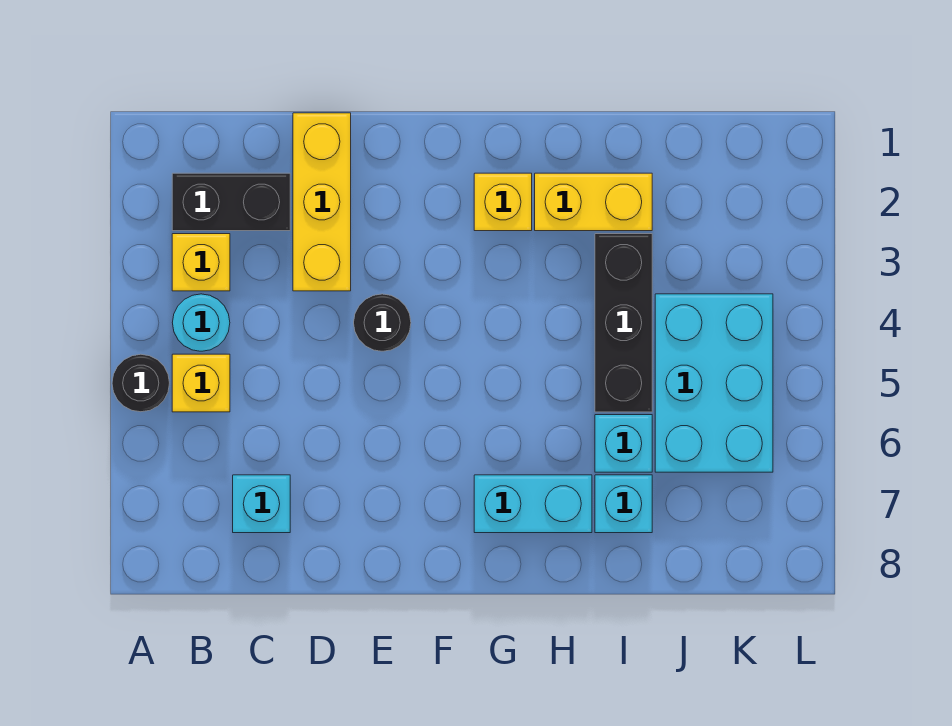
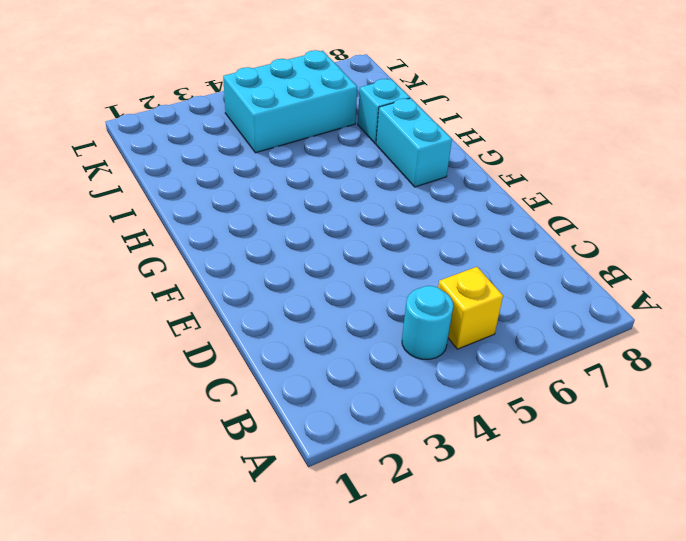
none -> black 1x1 round brick [112,354,169,412]
none -> black 1x2 brick [172,173,290,231]
none -> yellow 1x1 brick [172,234,230,291]

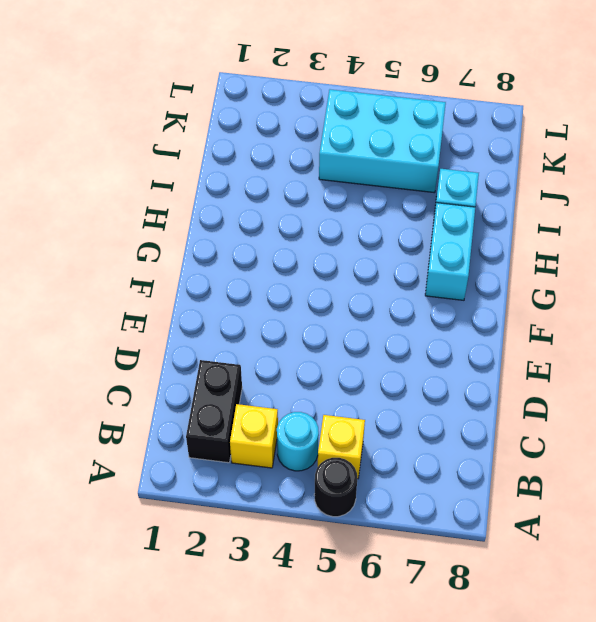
none -> cyan 1x1 brick [233,475,290,533]
none -> yellow 1x3 brick [293,113,351,291]
none -> black 1x1 round brick [354,294,411,351]

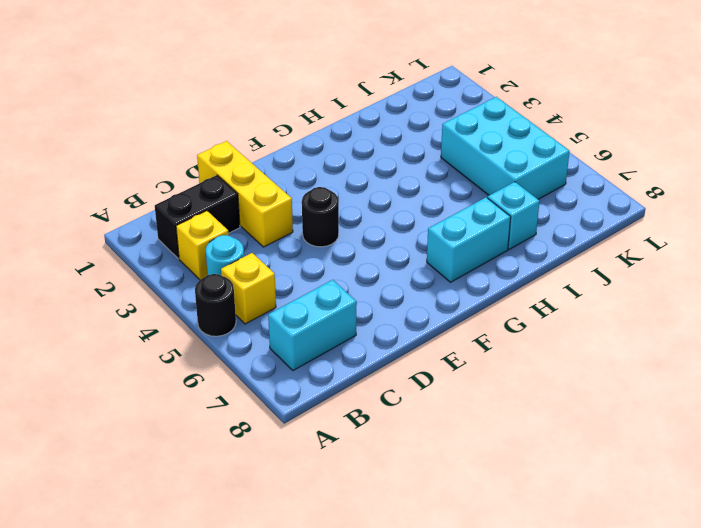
cyan 1x2 brick [268,280,357,370] -> cyan 1x1 brick [233,475,290,533]
none -> yellow 1x1 brick [474,173,532,231]
none -> yellow 1x2 brick [535,173,652,231]
none -> black 1x3 brick [595,234,652,412]

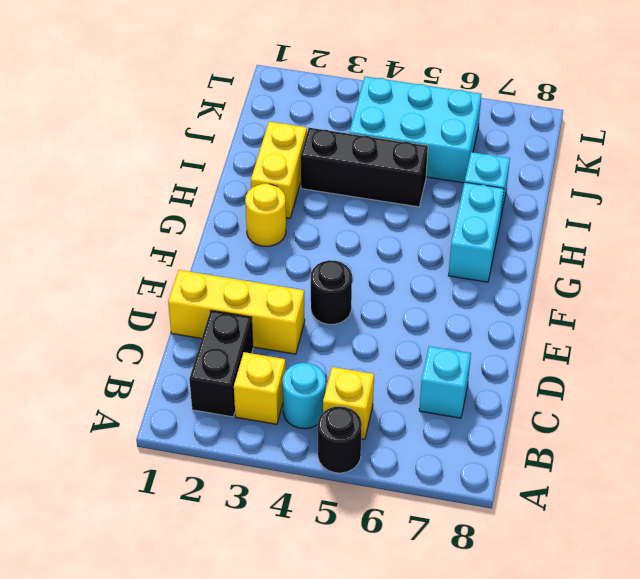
yellow 1x1 round brick [245,184,286,246] -> yellow 1x1 brick [474,173,532,231]
none -> cyan 1x1 brick [595,415,652,472]

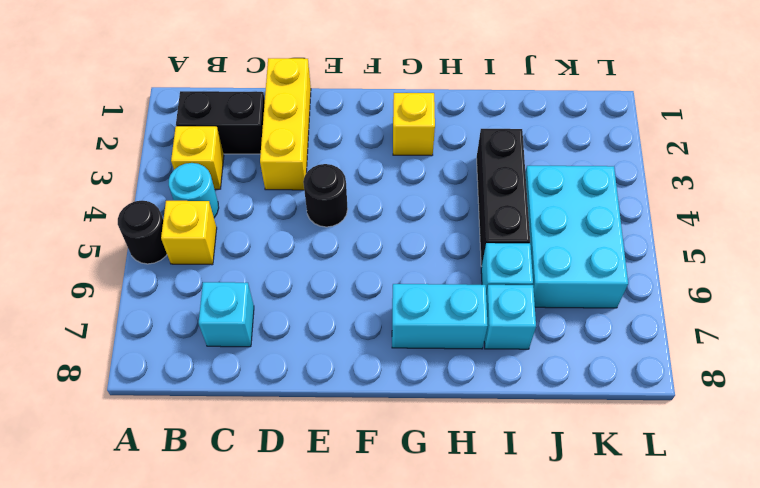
none -> yellow 1x2 brick [535,173,652,231]

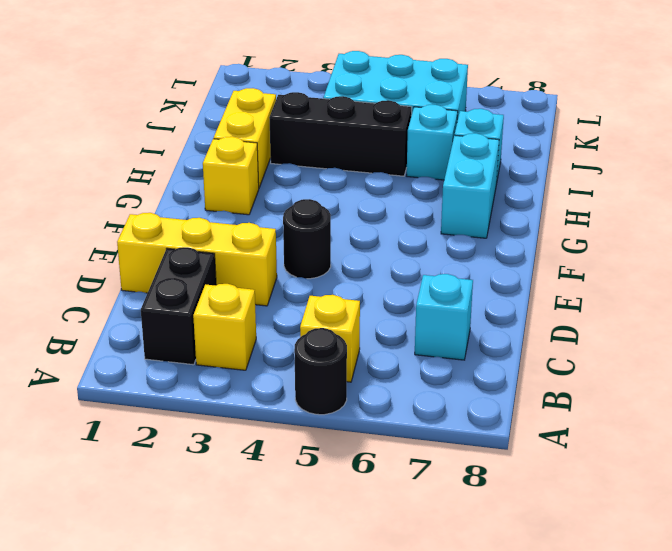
none -> cyan 1x1 round brick [172,294,230,351]

